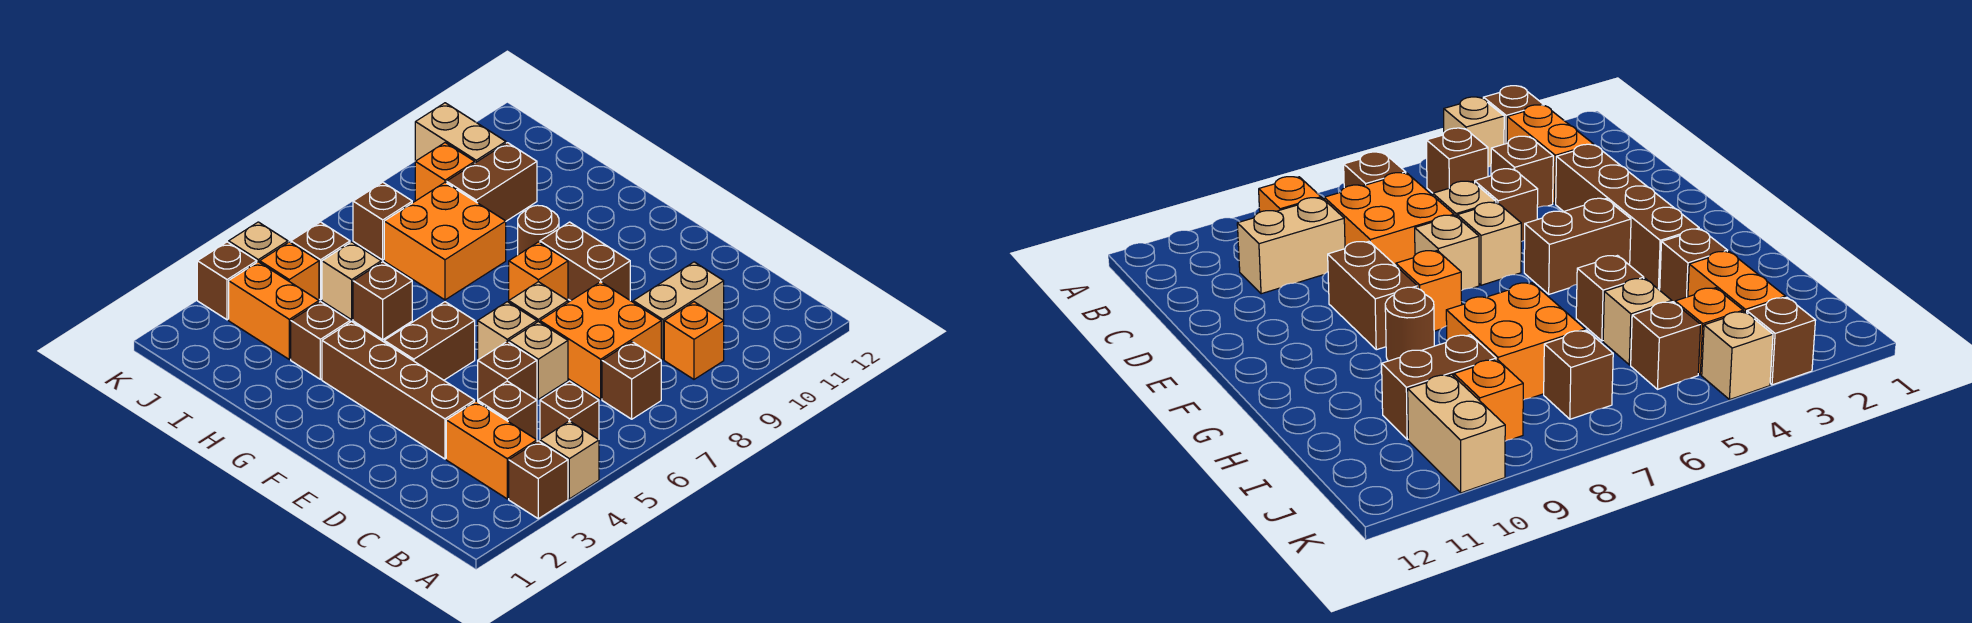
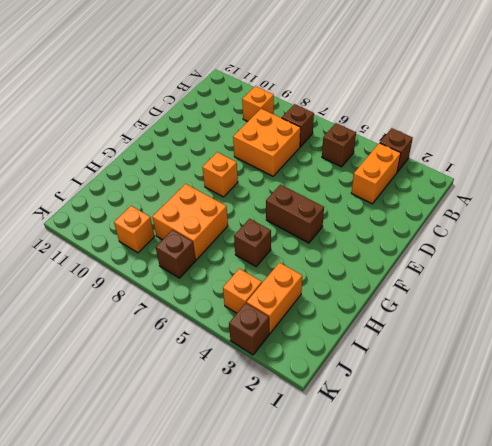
none -> tan 1x1 brick [540,421,599,499]
none -> brown 1x1 brick [478,381,537,440]
none -> tan 1x2 brick [633,262,724,360]
none -> brown 1x4 brick [322,322,475,459]

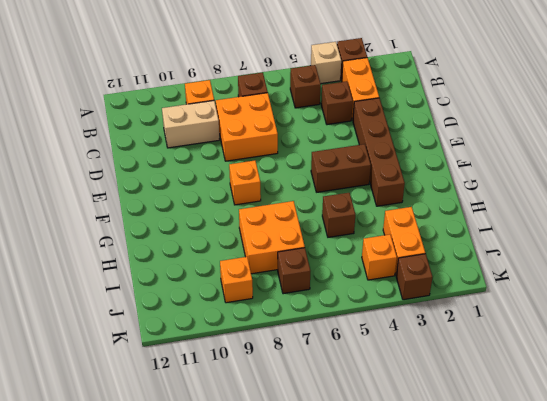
none -> brown 1x1 brick [478,342,537,400]
none -> tan 1x1 brick [509,322,568,399]
none -> tan 1x1 brick [478,302,537,360]
none -> tan 1x1 brick [509,282,568,322]

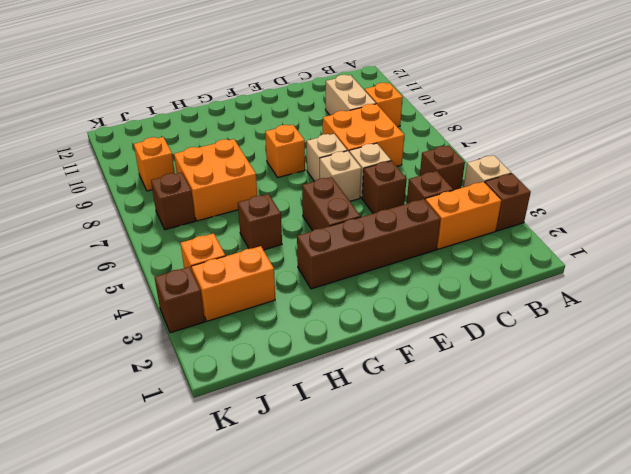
none -> brown 1x1 brick [602,342,661,419]
none -> brown 1x2 brick [540,222,630,301]
none -> brown 1x1 round brick [518,205,559,255]
none -> brown 1x1 brick [291,302,350,379]

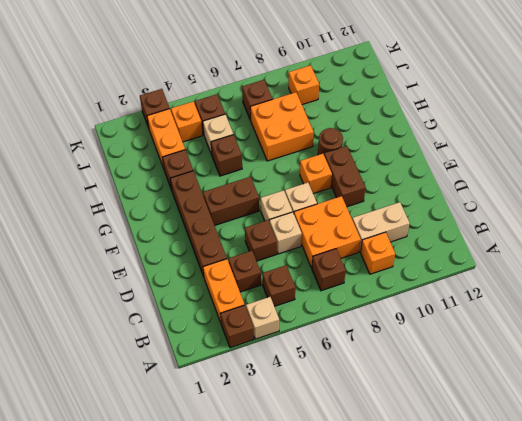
none -> brown 1x2 brick [447,143,537,221]
none -> tan 1x2 brick [415,103,506,163]
none -> tan 1x1 brick [229,222,288,262]

